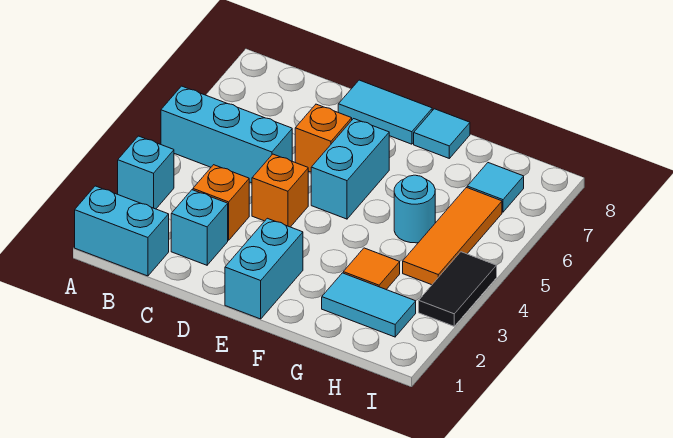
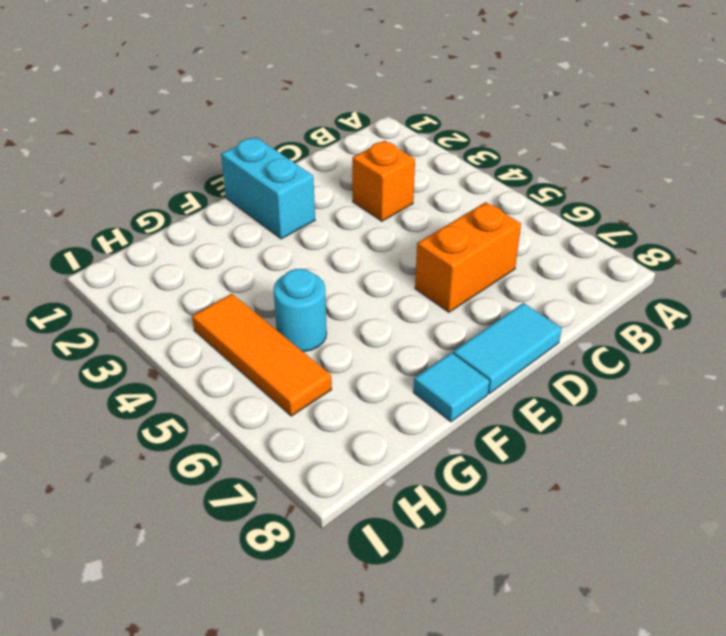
orange 1x2 brick [415,202,521,312] -> orange 1x1 brick [295,104,352,172]
none -> cyan 1x2 brick [75,186,169,276]
none -> cyan 1x1 brick [118,136,174,209]
none -> cyan 1x3 brick [161,86,292,183]

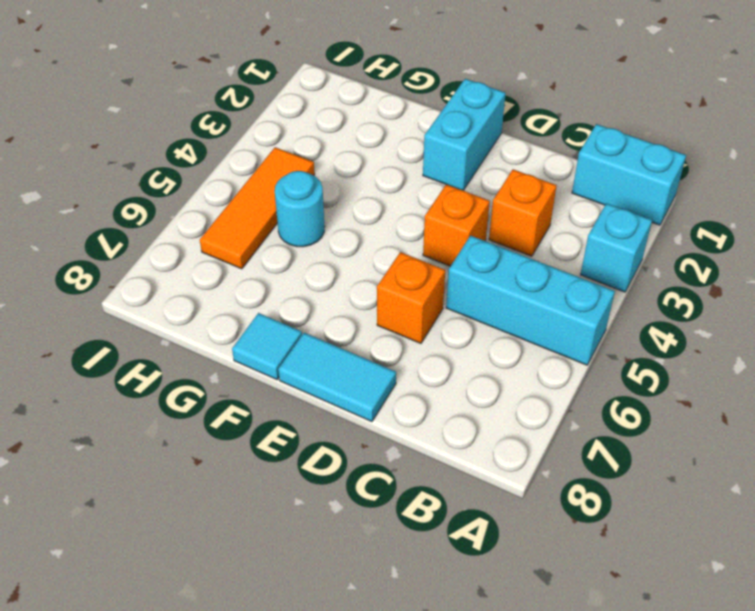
none -> cyan 1x1 brick [171,190,228,265]
none -> cyan 1x2 brick [311,119,389,219]
none -> cyan 1x2 tile [322,273,416,337]

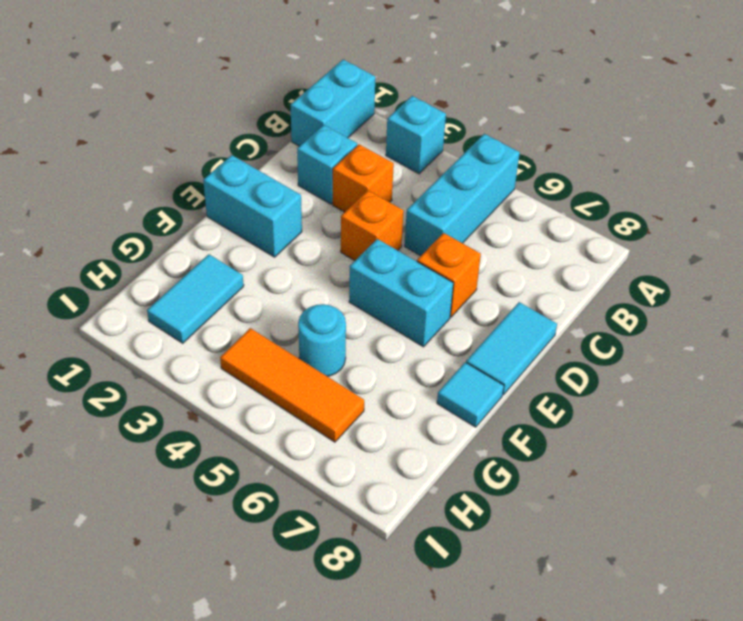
none -> orange 1x1 tile [343,248,400,289]
none -> cyan 1x1 tile [467,163,524,212]
none -> black 1x2 tile [419,252,497,326]

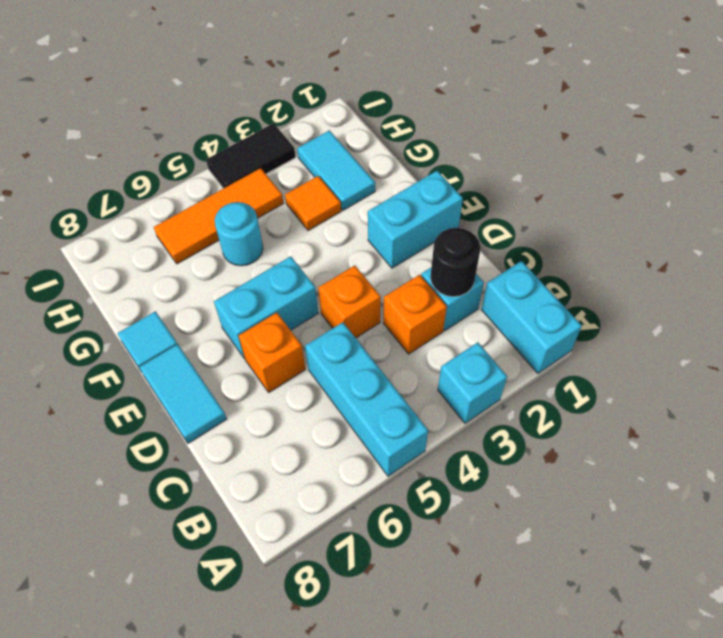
black 1x1 round brick [430,228,481,297] -> none
none -> cyan 1x1 tile [467,163,524,212]

